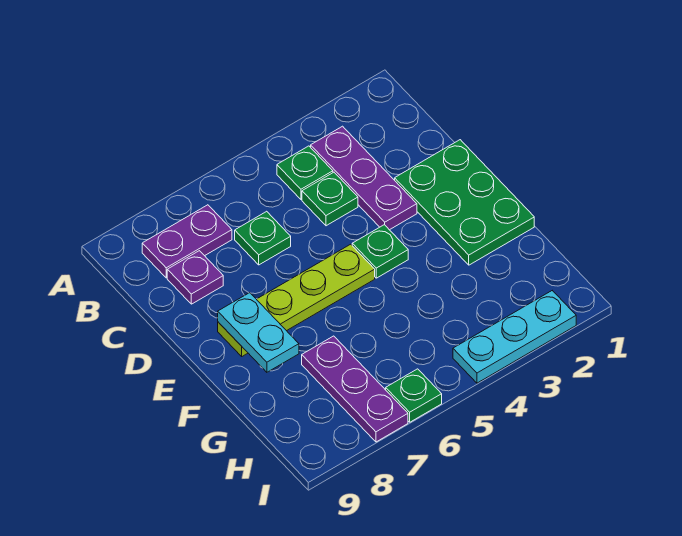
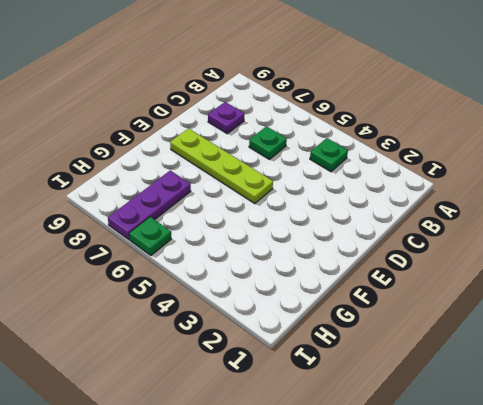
none -> purple 1x3 plate [311,126,417,230]
none -> purple 1x2 plate [142,205,232,278]
none -> green 1x1 plate [302,172,358,226]

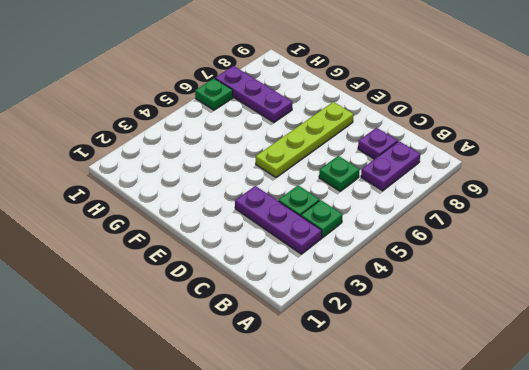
none -> green 2x3 plate [395,140,534,265]
none -> green 1x1 plate [352,225,408,278]
none -> cyan 1x3 plate [453,291,576,383]

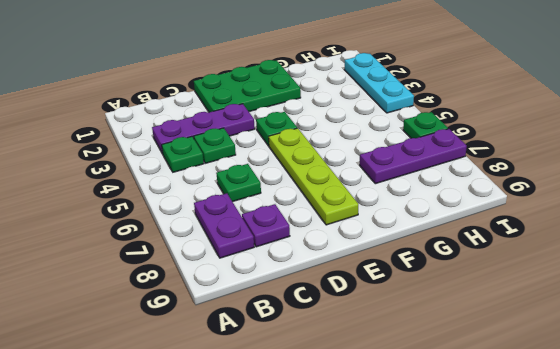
none -> cyan 1x2 plate [218,293,299,372]

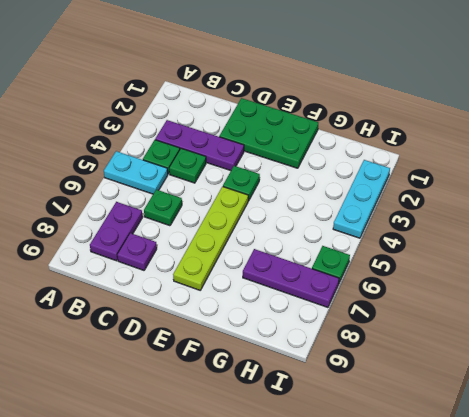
cyan 1x2 plate [104,151,168,194] -> cyan 1x2 plate moved to [218,293,299,372]

